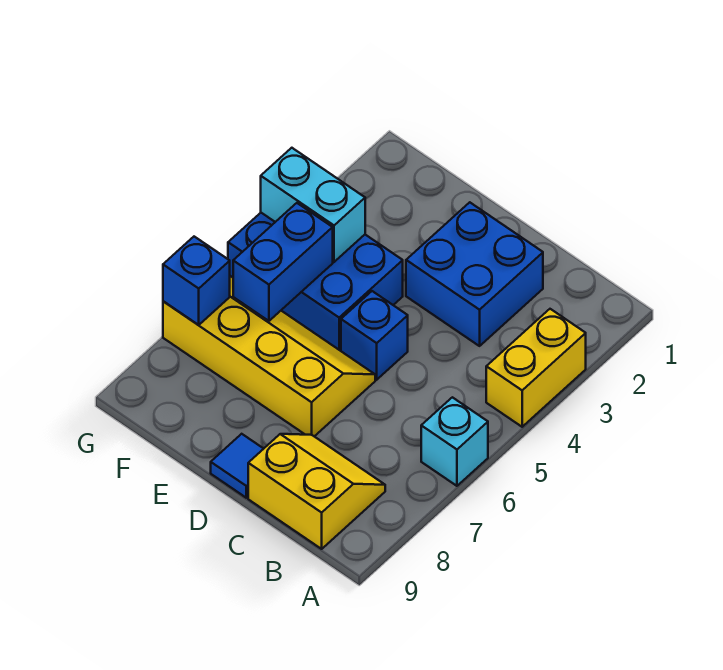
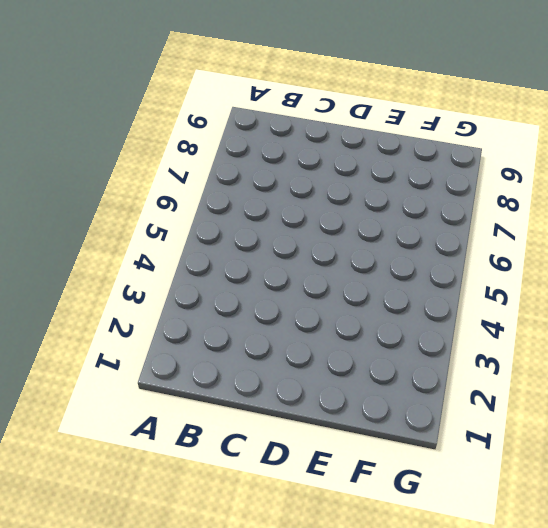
none -> yellow 1x2 brick [486,309,586,427]
none -> cyan 1x1 brick [421,397,488,486]

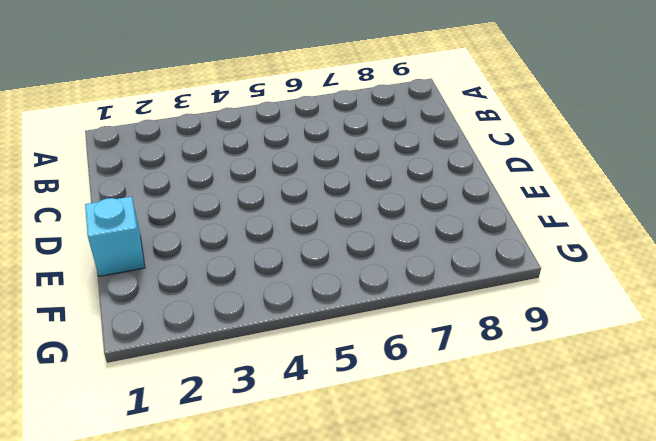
cyan 1x1 brick [85,196,145,276] -> cyan 1x1 brick moved to [421,397,488,486]
none -> yellow 1x2 brick [486,309,586,427]
none -> yellow 2x2 slope [248,434,385,549]

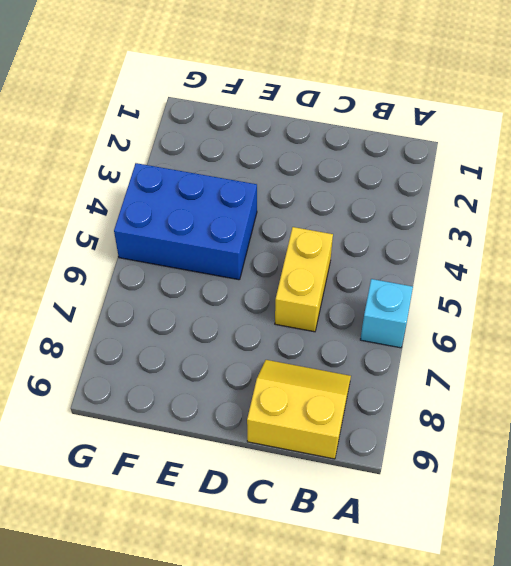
yellow 1x2 brick [275,227,333,332] -> yellow 1x2 brick moved to [486,309,586,427]
none -> blue 2x2 brick [406,202,543,346]
none -> blue 1x1 brick [341,291,408,380]

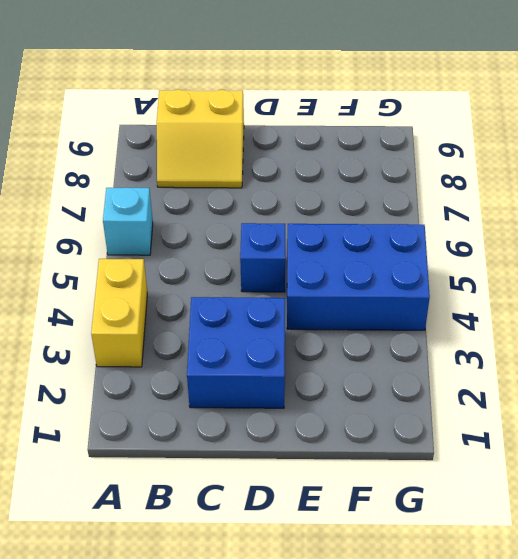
none -> yellow 2x4 slope [163,276,375,436]
none -> blue 1x1 tile [211,434,264,498]

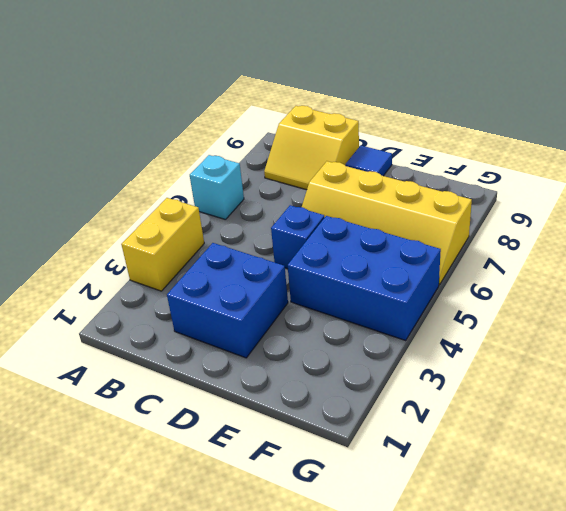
none -> cyan 1x2 brick [261,148,365,262]
none -> blue 1x2 brick [233,203,333,321]

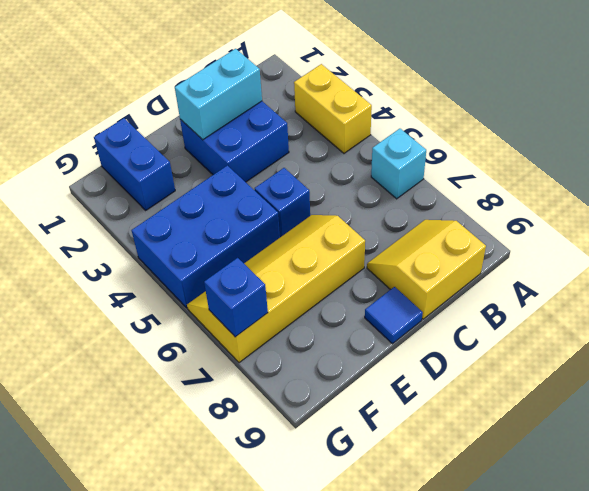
cyan 1x2 brick [175,49,262,140] -> cyan 1x2 brick moved to [261,148,365,262]
blue 1x2 brick [94,118,175,210] -> blue 1x2 brick moved to [233,203,333,321]

